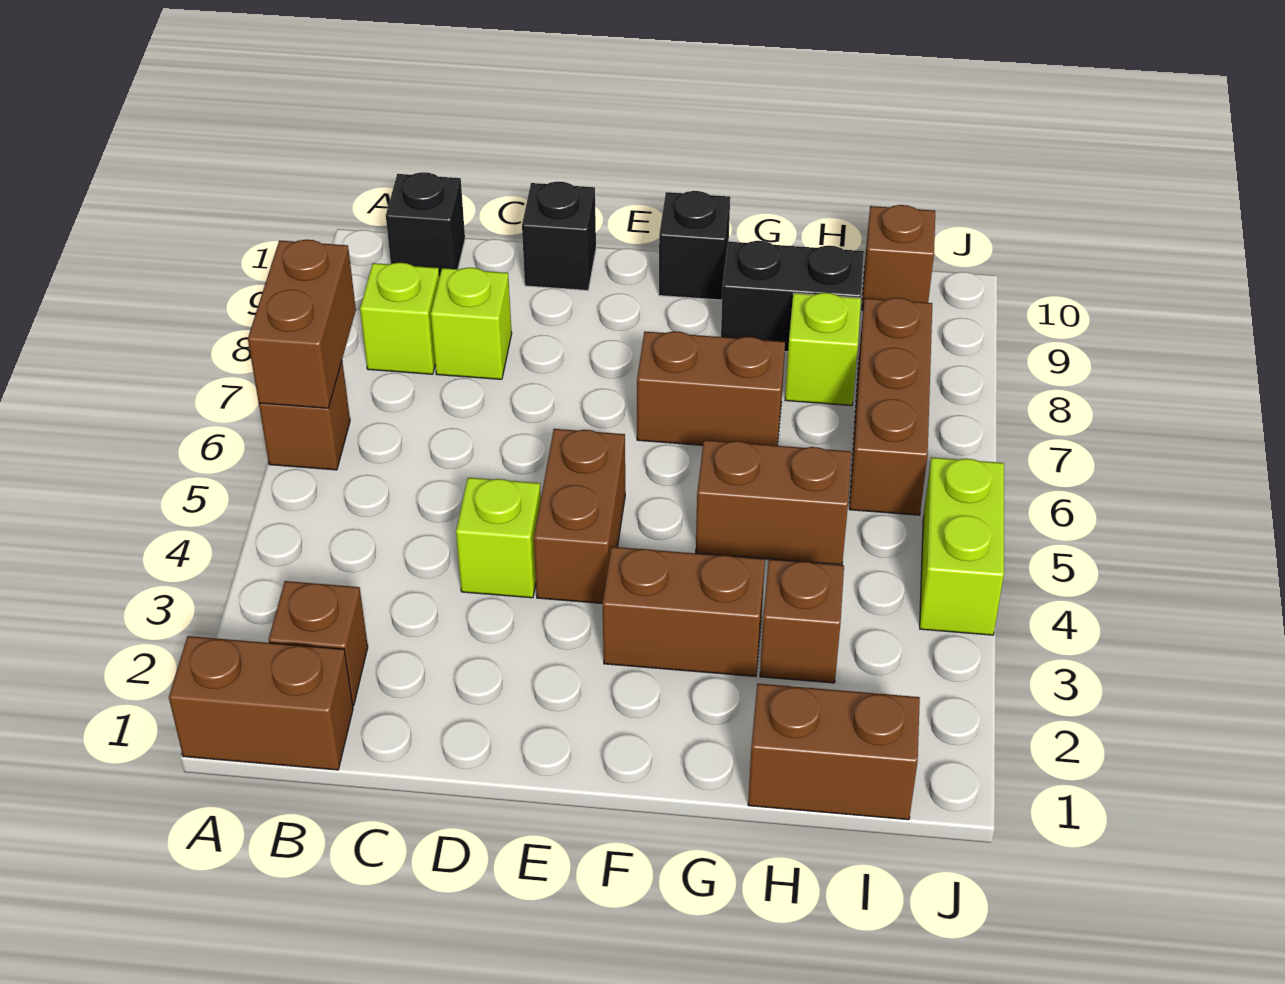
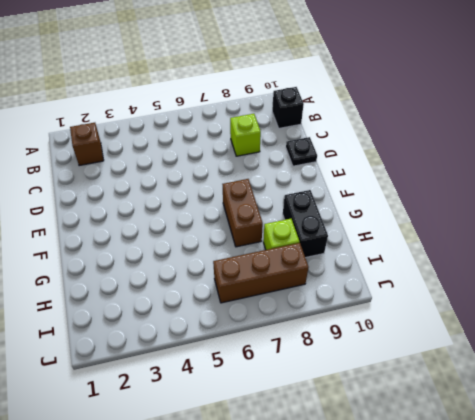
black 1x1 plate [286,137,317,166] -> black 1x1 brick [522,182,596,290]
none -> brown 1x2 brick [169,636,353,770]
none -> brown 1x1 brick [259,362,350,470]
none -> lime 1x1 brick [360,263,439,374]

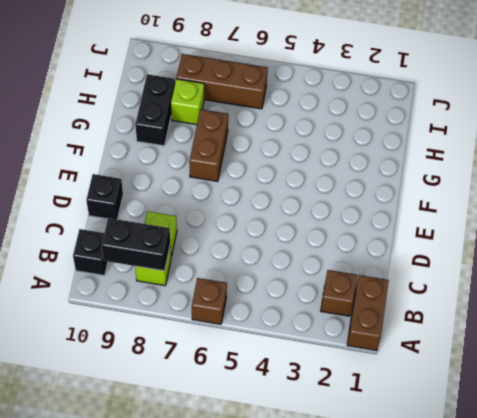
black 1x2 brick [102,218,170,271] -> none
none -> lime 1x1 brick [456,478,541,598]
none -> brown 1x2 brick [534,429,625,603]
none -> brown 1x2 brick [603,547,765,676]

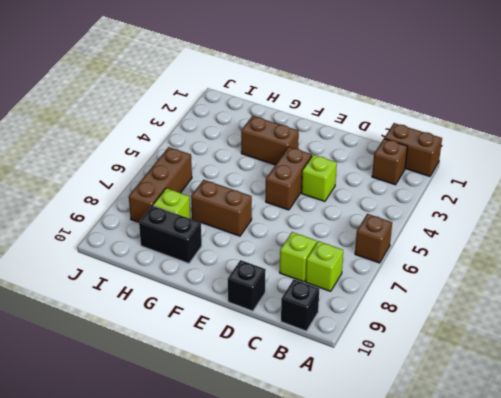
none -> black 1x1 brick [659,191,730,300]
none -> brown 1x2 brick [696,440,851,565]
none -> brown 1x2 brick [748,684,920,820]

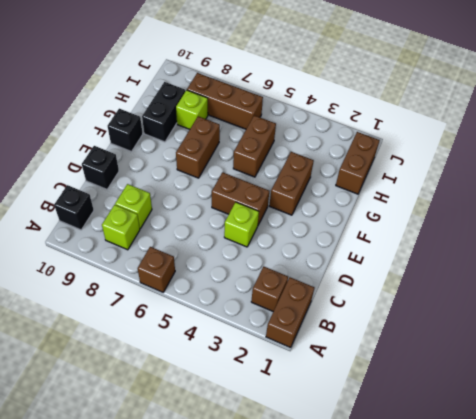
none -> brown 1x1 brick [760,559,844,683]
none -> brown 1x1 brick [862,205,935,310]
none -> lime 1x2 brick [920,457,1004,635]

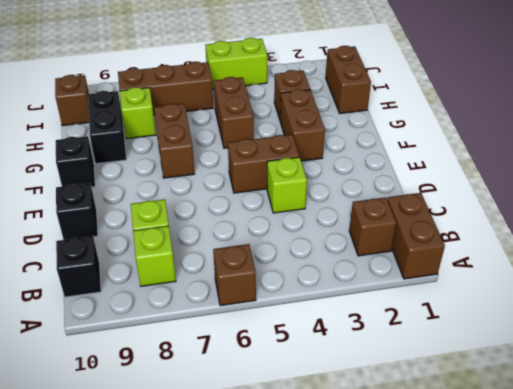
none -> brown 1x2 brick [248,240,356,408]

